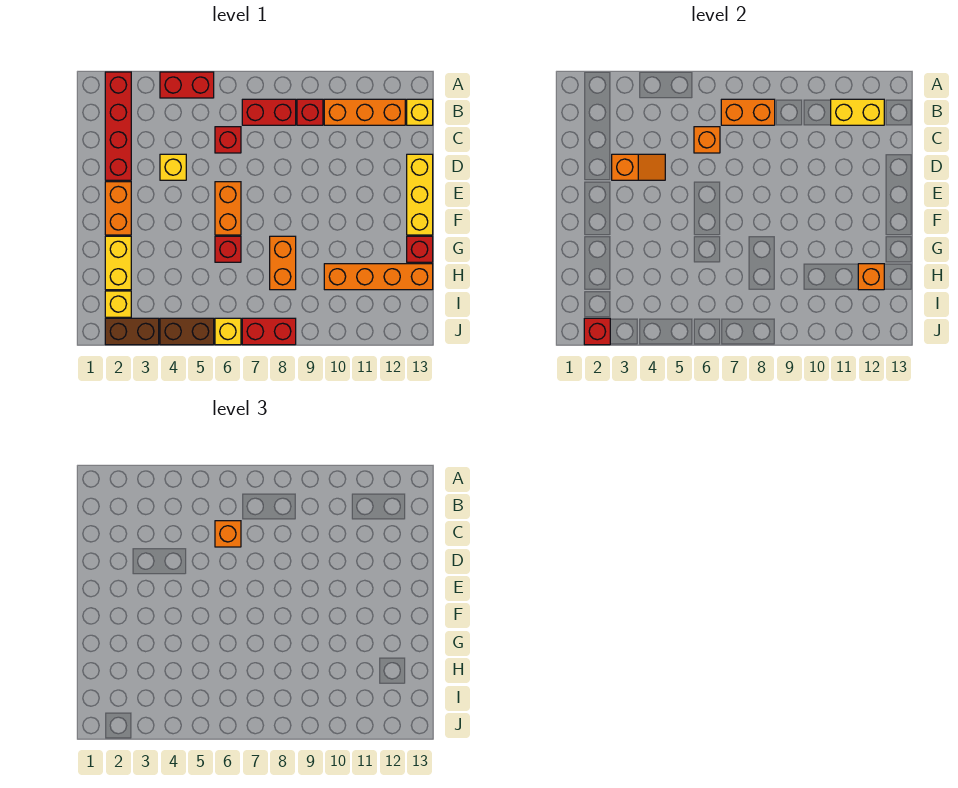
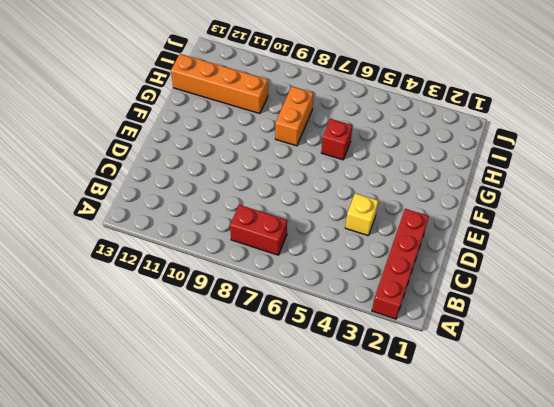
none -> red 1x2 brick [160,72,214,98]
none -> red 1x1 brick [297,99,323,125]
none -> orange 1x3 brick [324,99,405,125]

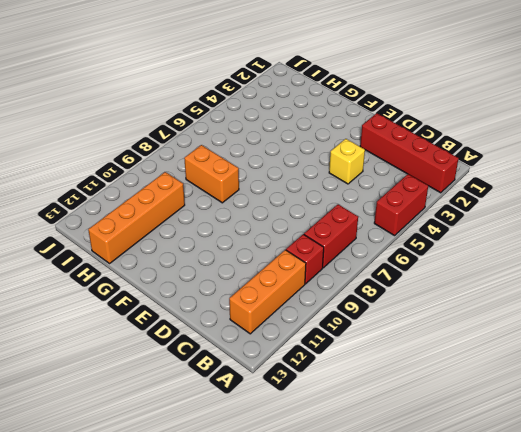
none -> yellow 1x1 brick [407,99,433,125]
none -> red 1x1 brick [215,127,241,153]
none -> yellow 1x3 brick [407,154,433,235]

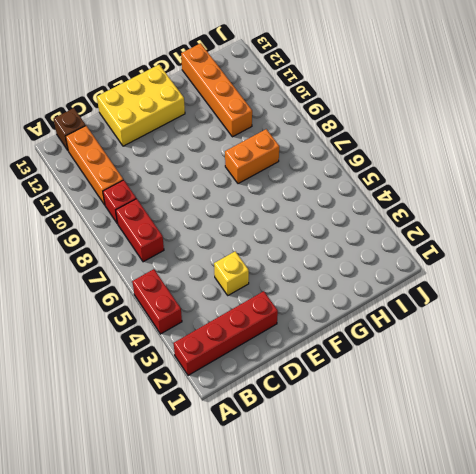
brown 1x1 brick [54,108,86,150] -> yellow 1x1 brick [407,99,433,125]
yellow 2x3 brick [97,65,185,146] -> yellow 1x3 brick [407,154,433,235]
none -> red 1x1 brick [215,127,241,153]
none -> orange 1x2 brick [105,182,131,235]
none -> orange 1x2 brick [215,182,241,235]

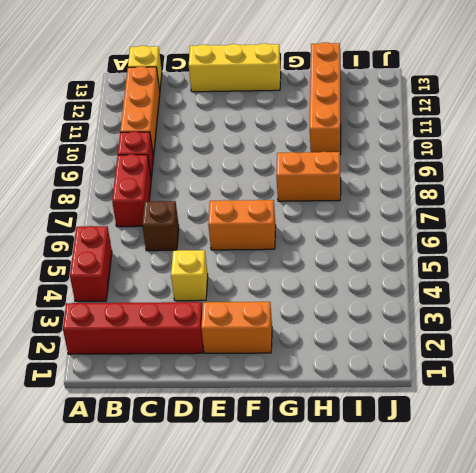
brown 1x1 brick [142,201,179,251] -> red 1x1 brick [215,127,241,153]
none -> yellow 1x2 brick [105,236,131,290]
none -> red 1x1 brick [215,236,241,262]
none -> red 1x1 brick [407,236,433,262]

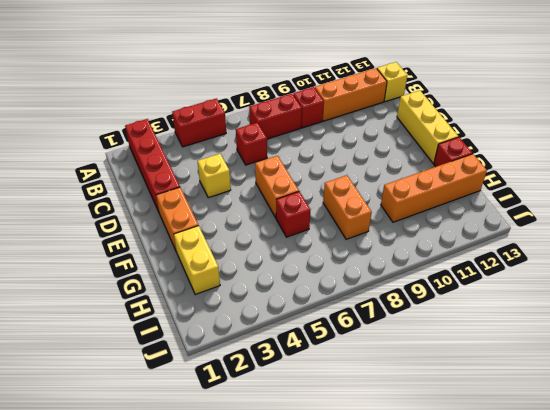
none -> yellow 1x1 brick [105,291,131,317]
none -> brown 1x2 brick [105,318,159,345]
none -> brown 1x2 brick [160,318,214,345]

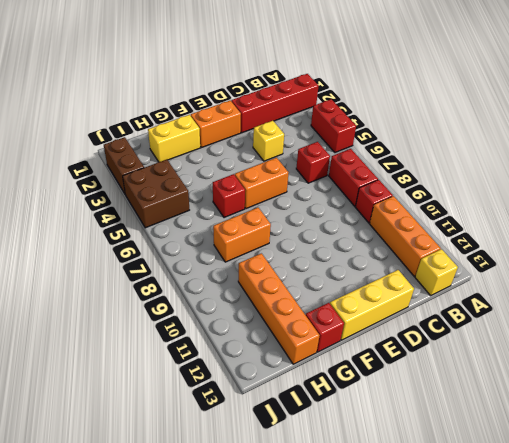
brown 2x2 brick [123,160,189,228] -> brown 1x2 brick [160,318,214,345]
none -> yellow 1x1 brick [105,291,131,317]
none -> yellow 1x1 brick [215,318,241,345]
none -> red 1x2 brick [242,318,296,345]

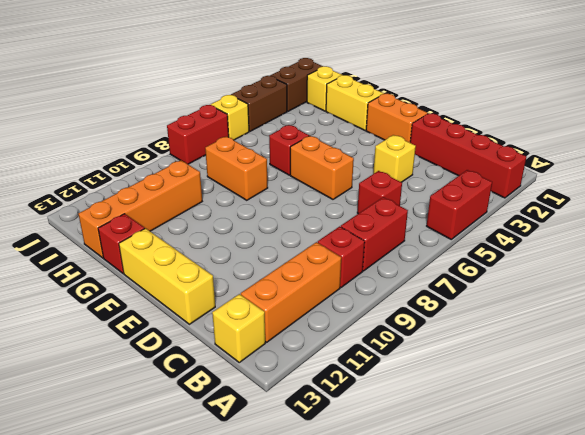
none -> orange 1x2 brick [721,99,775,125]
none -> yellow 1x2 brick [831,99,884,125]
none -> orange 1x1 brick [694,127,720,153]

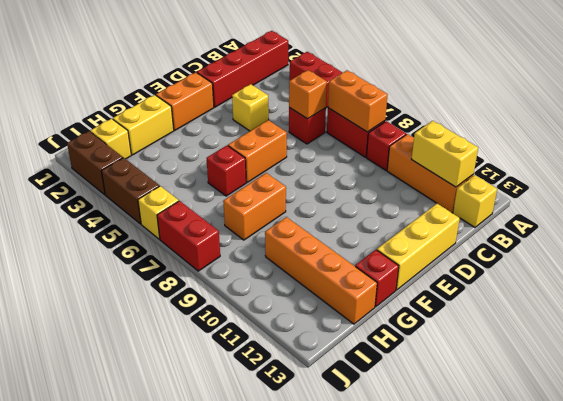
none -> orange 1x2 slope [612,154,665,180]
none -> orange 1x1 brick [858,264,884,290]
none -> red 1x1 brick [584,318,610,345]

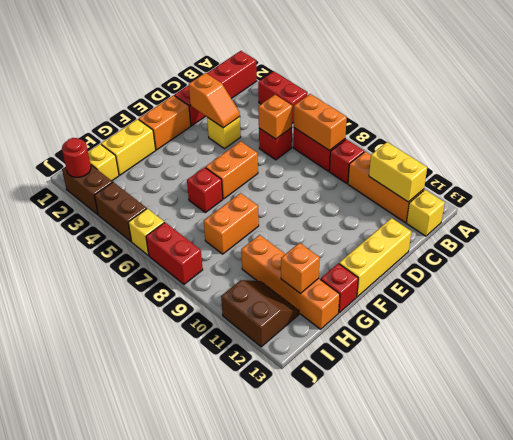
brown 2x2 slope [221,280,299,347] -> none
red 1x1 round brick [62,138,91,177] -> red 1x1 brick [584,318,610,345]
none -> orange 1x1 brick [215,521,241,547]

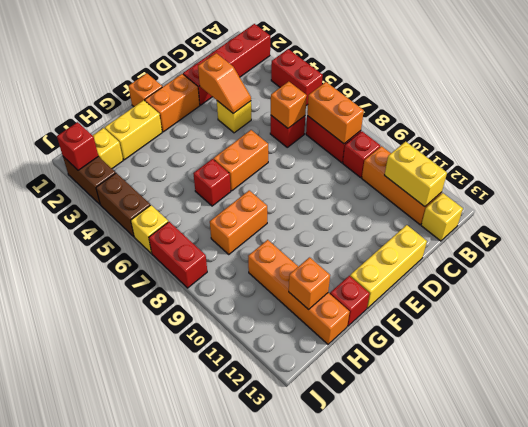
orange 1x1 brick [129,73,162,106] -> orange 1x1 brick moved to [215,521,241,547]

